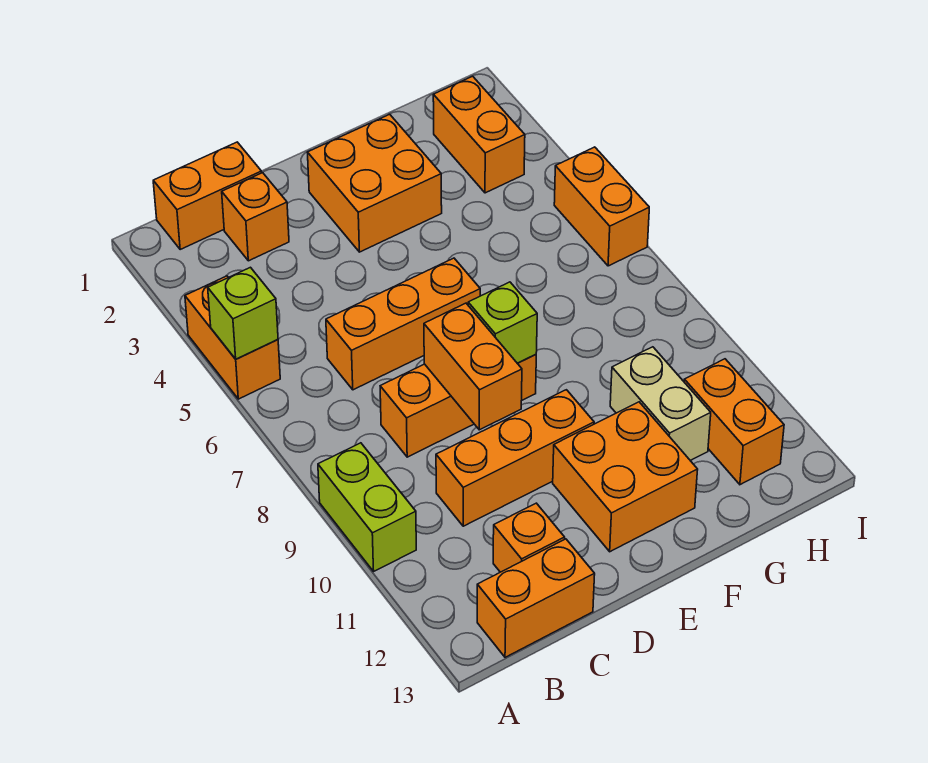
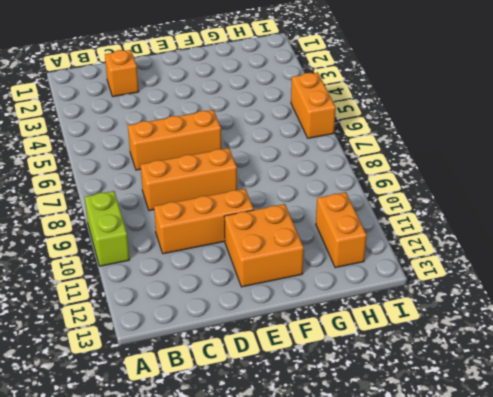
none -> orange 1x2 brick [185,276,280,399]
none -> orange 1x2 brick [153,142,262,249]
none -> orange 1x2 brick [477,539,595,657]

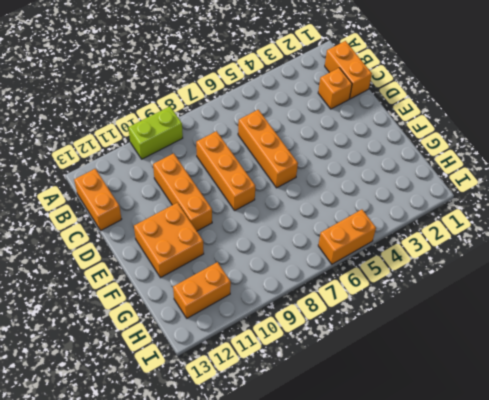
none -> orange 1x2 brick [185,276,280,399]
none -> orange 1x1 brick [493,503,565,572]
none -> orange 2x2 brick [307,114,442,252]

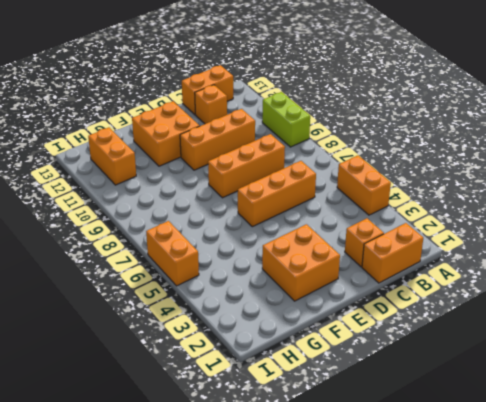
none -> tan 1x2 brick [610,347,711,461]
none -> orange 1x2 brick [433,76,525,193]
none -> lime 1x1 brick [208,267,278,359]

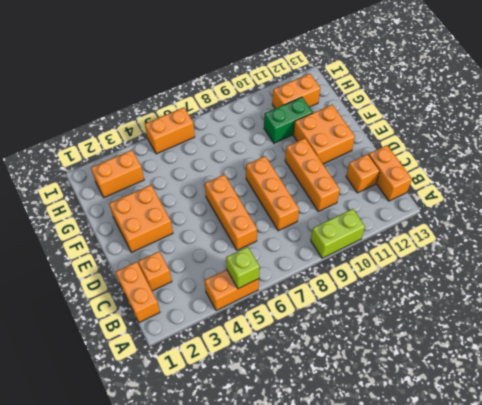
green 1x2 brick [264,97,313,143] -> tan 1x2 brick [610,347,711,461]
none -> orange 1x2 brick [424,303,522,430]
none -> lime 1x1 brick [468,282,537,363]

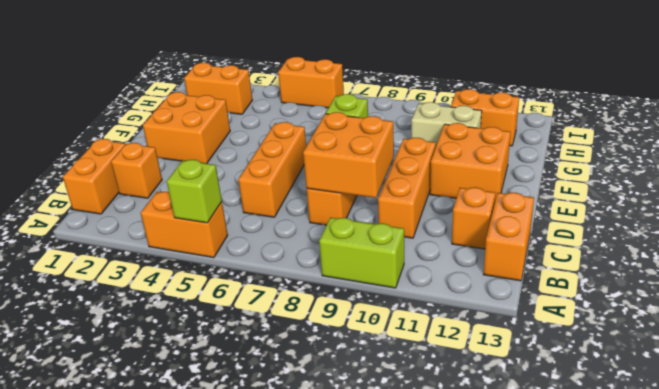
orange 2x2 brick [303,112,394,198] -> orange 1x2 brick [424,303,522,430]

